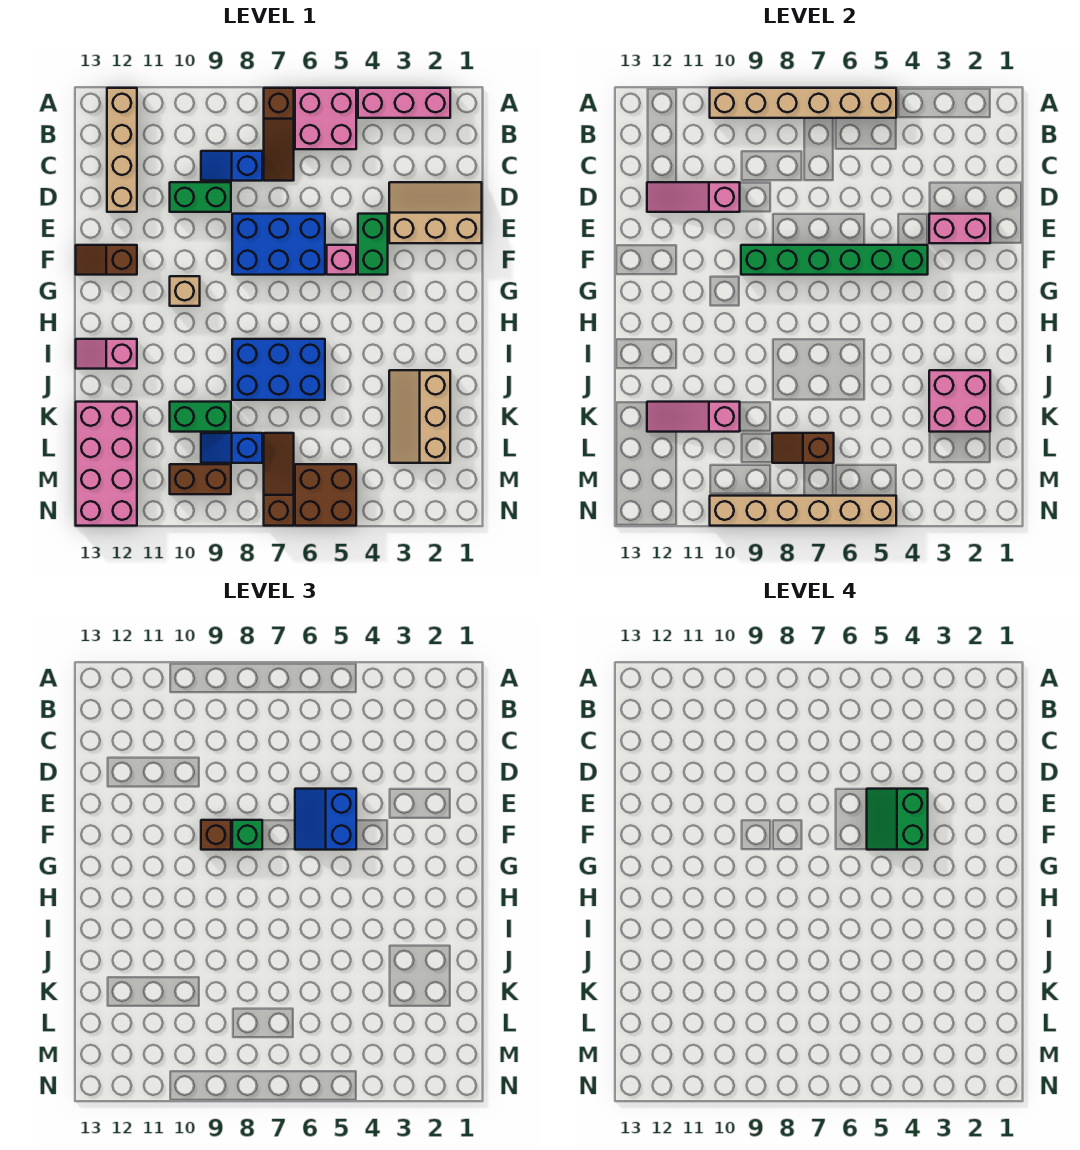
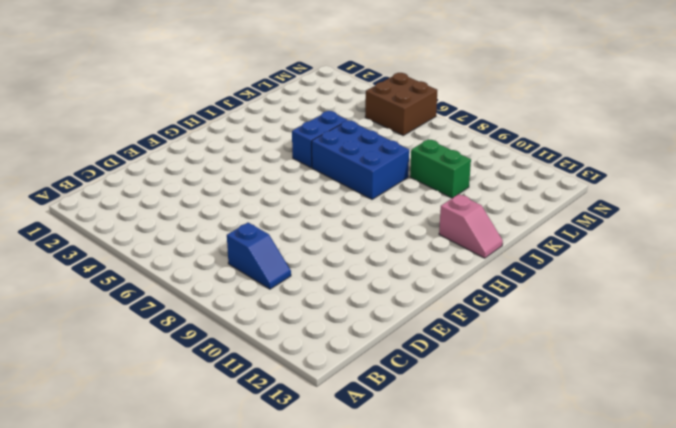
blue 1x2 brick [292,111,347,168] -> none
none -> pink 1x3 brick [358,88,450,118]
none -> pink 2x2 brick [295,88,356,149]
none -> brown 1x3 slope [264,88,294,181]
none -> tan 1x4 brick [107,88,137,212]

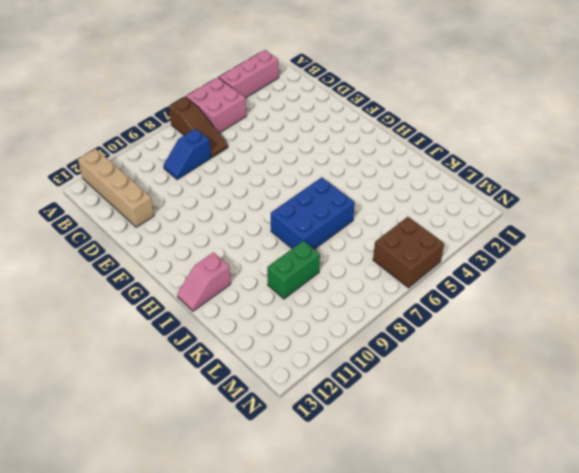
none -> tan 2x3 slope [389,182,482,243]
none -> green 1x2 brick [170,182,231,212]
none -> green 1x2 brick [358,214,388,275]
none -> blue 2x3 brick [232,214,325,275]

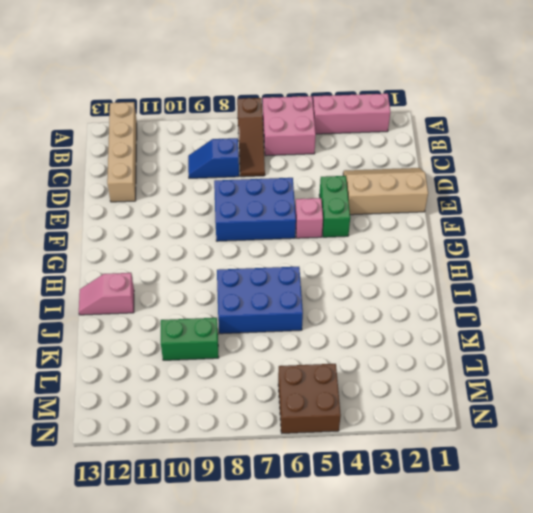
none -> green 1x2 brick [170,182,231,212]
none -> brown 1x2 slope [76,245,137,275]
none -> tan 1x1 brick [170,276,200,306]
none -> tan 2x3 slope [389,370,450,463]

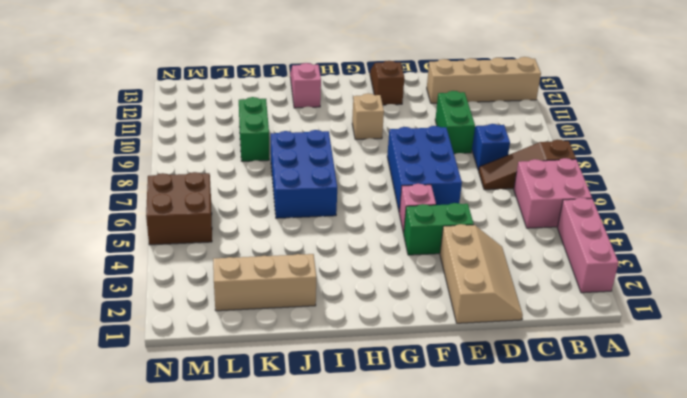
none -> pink 2x4 brick [76,402,137,526]
none -> brown 1x3 slope [264,433,294,526]
none -> blue 1x2 slope [201,433,262,463]
none -> brown 1x2 brick [170,464,231,494]

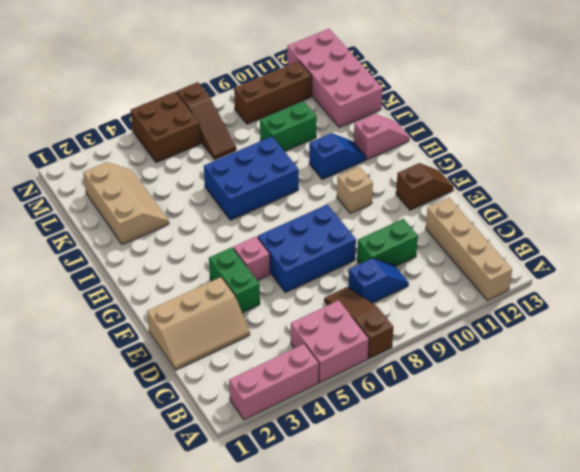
blue 1x2 slope [309,133,366,179] -> blue 1x2 slope moved to [201,433,262,463]
brown 1x3 brick [234,61,312,124] -> brown 1x2 brick [170,464,231,494]
none -> tan 1x6 brick [710,88,896,118]
none -> pink 1x3 slope [647,182,740,212]
none -> pink 1x2 brick [929,214,990,243]
none -> green 1x6 brick [741,245,928,275]

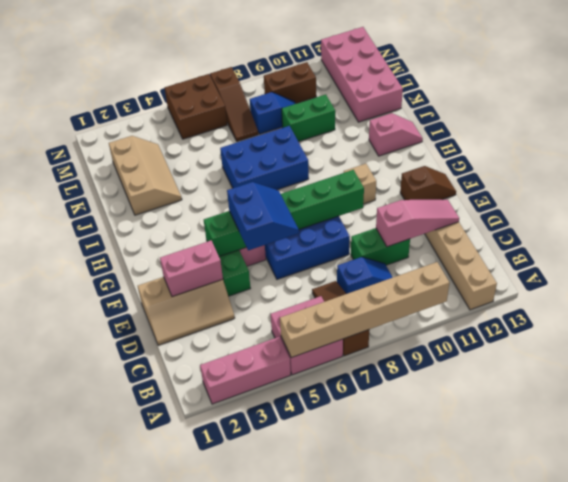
none -> pink 2x2 brick [929,370,990,432]
none -> pink 1x3 slope [647,402,740,432]
none -> brown 1x2 slope [772,433,834,463]
none -> tan 1x6 brick [710,496,896,526]

